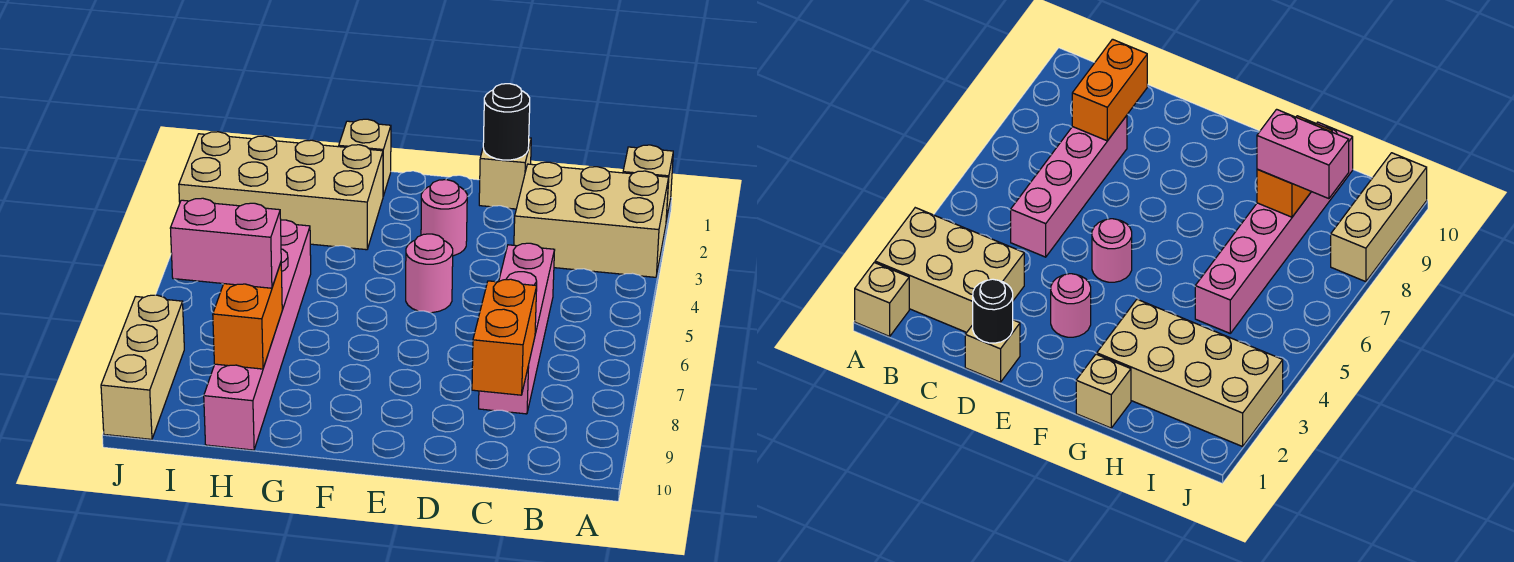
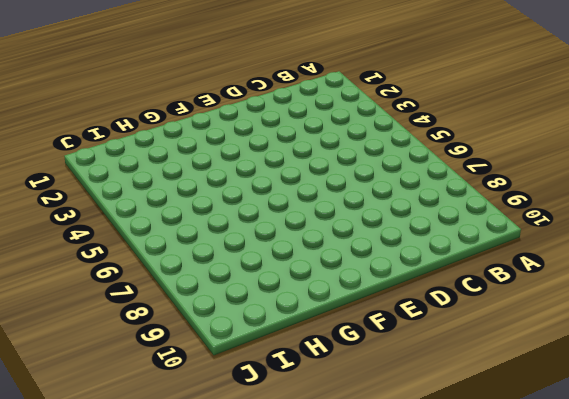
none -> tan 1x1 brick [623,145,673,221]
none -> tan 2x3 brick [514,162,669,277]
none -> pink 1x4 brick [479,243,555,414]

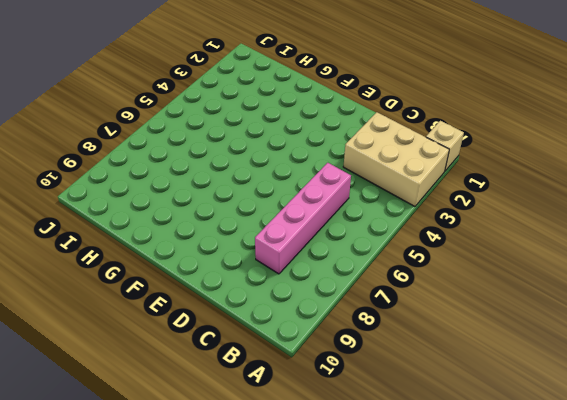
none -> tan 1x1 brick [479,138,531,209]
none -> pink 1x1 round brick [421,180,467,256]
none -> pink 1x1 round brick [406,234,453,313]

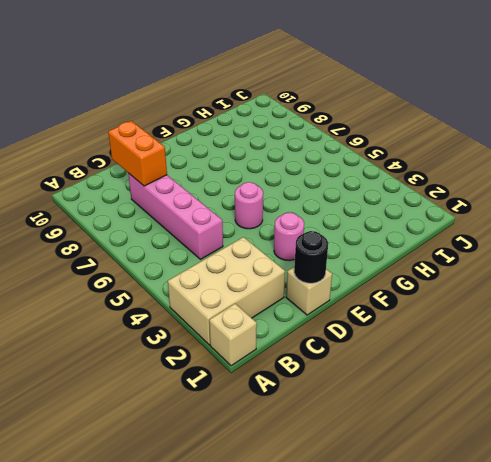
none -> tan 1x1 brick [339,119,391,196]
none -> tan 2x4 brick [179,132,383,250]
none -> pink 1x6 brick [204,220,311,450]

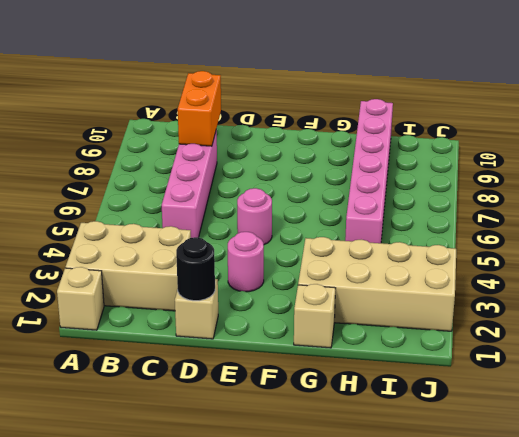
none -> tan 1x3 brick [101,295,184,439]
none -> orange 1x2 brick [213,263,282,369]
none -> pink 1x2 brick [170,198,281,288]

